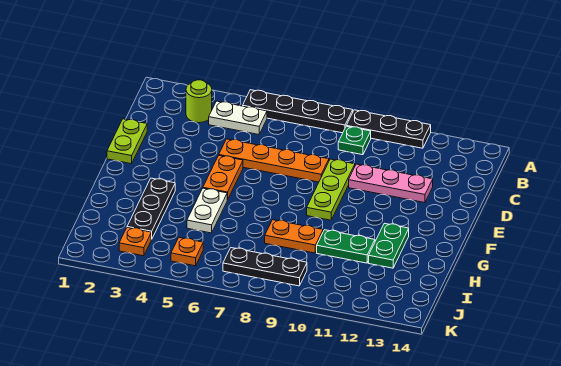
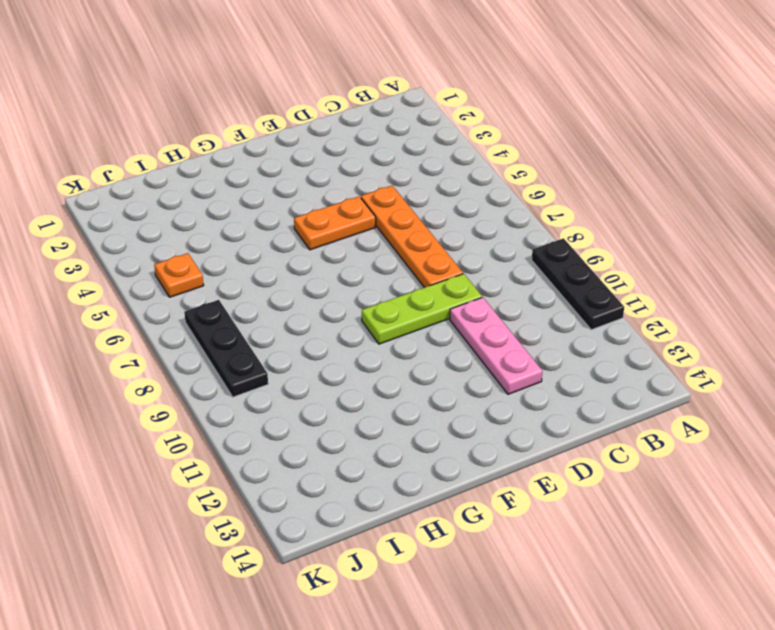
none -> black 1x4 plate [243,90,353,133]
none -> lime 1x1 round brick [186,80,212,123]
none -> white 1x2 plate [209,101,267,135]

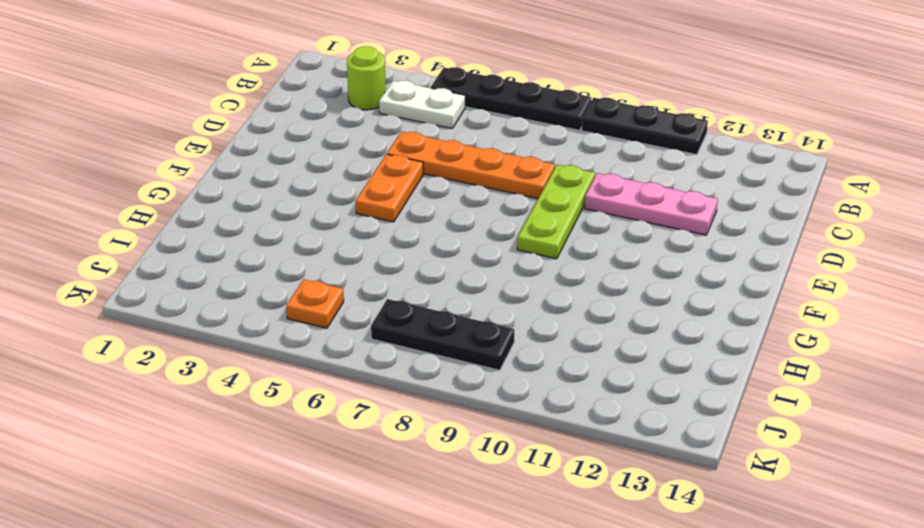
none -> green 1x1 plate [338,126,371,155]
none -> lime 1x2 plate [107,119,147,164]
none -> black 1x3 plate [127,178,175,239]

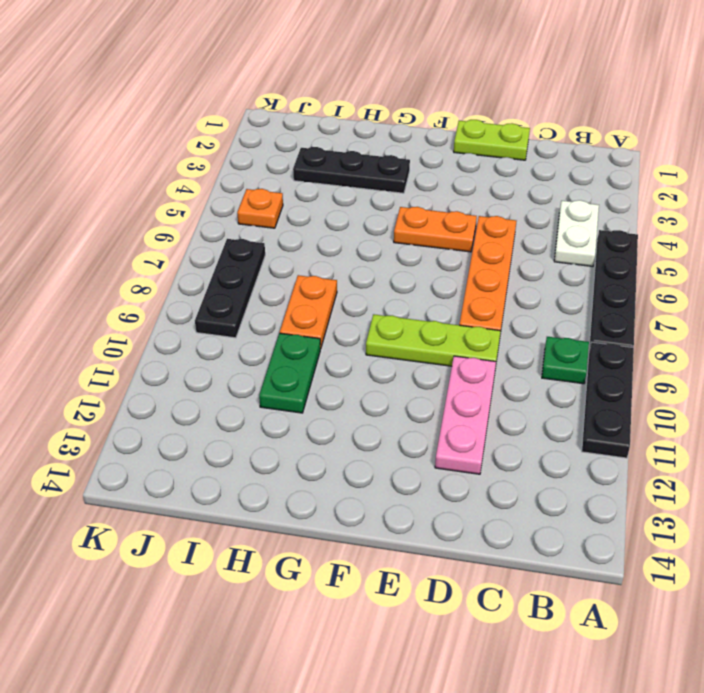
none -> lime 1x1 round brick [186,80,212,123]
none -> white 1x2 plate [187,188,227,233]
none -> green 1x2 plate [369,223,409,268]

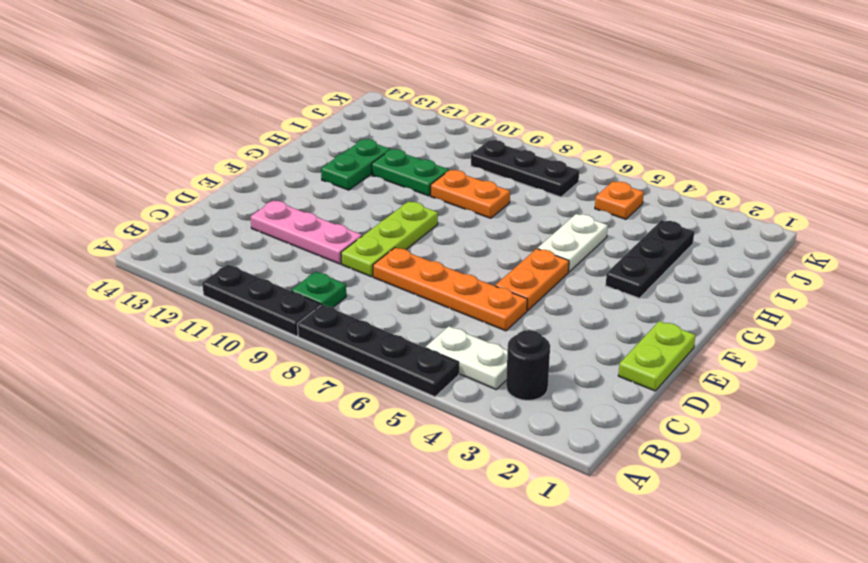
black 1x1 round brick [506,330,550,400] -> lime 1x1 round brick [186,80,212,123]
none -> orange 1x1 plate [119,227,151,256]

